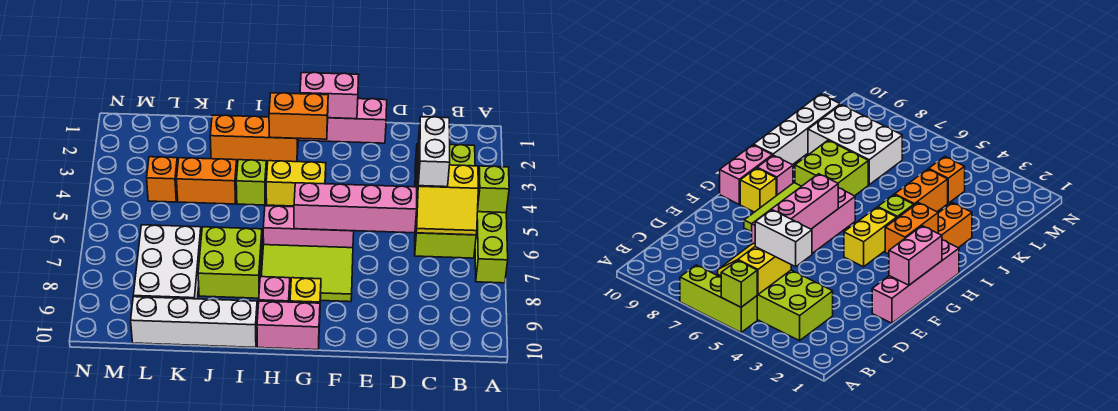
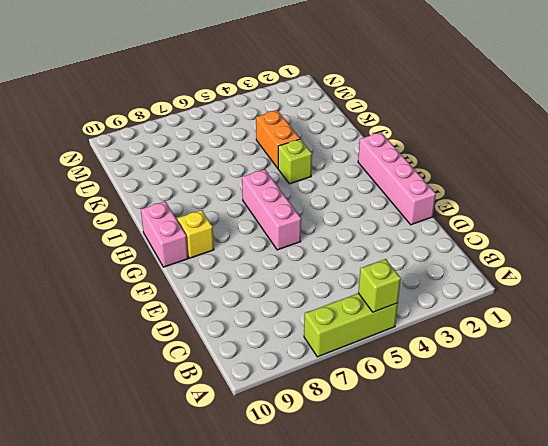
none -> lime 2x4 brick [415,144,476,258]
none -> lime 2x3 tile [261,245,353,302]
none -> yellow 1x2 brick [266,161,326,206]

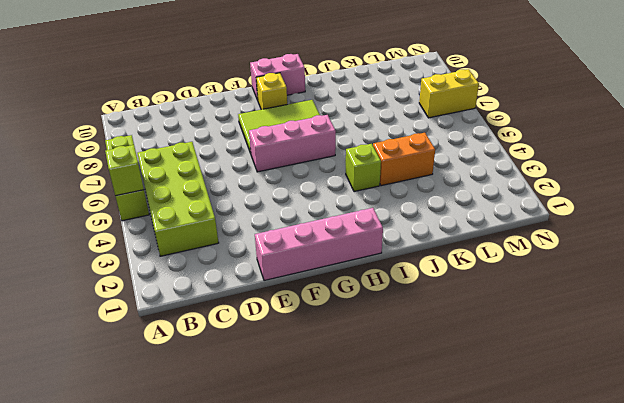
yellow 1x2 brick [419,69,479,118] -> yellow 1x2 brick moved to [266,161,326,206]
none -> orange 1x3 brick [210,115,298,162]
none -> pink 1x1 brick [259,277,290,302]
none -> lime 2x2 brick [198,227,262,298]

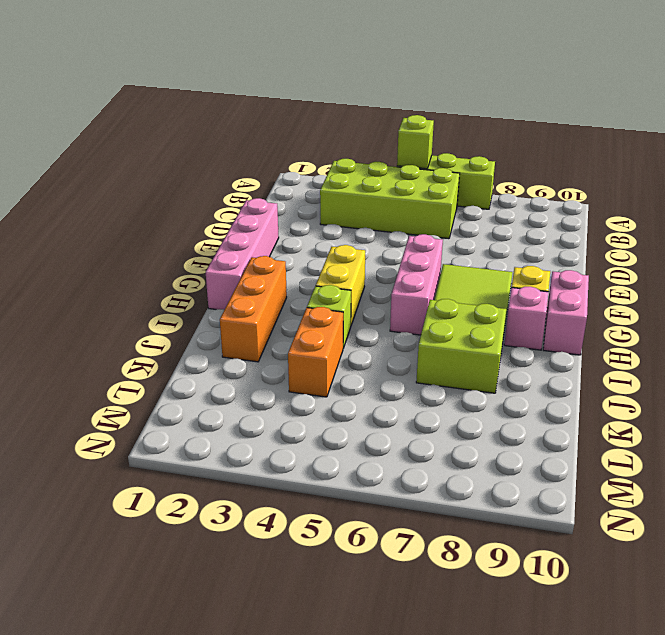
none -> white 1x4 brick [131,297,257,348]
none -> white 2x3 brick [133,225,201,299]
none -> orange 1x1 brick [147,157,178,202]

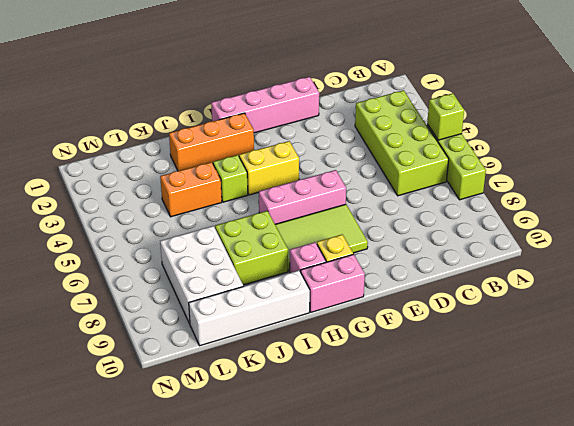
none -> orange 1x1 brick [147,157,178,202]
none -> yellow 2x2 slope [416,165,478,235]
none -> pink 1x4 brick [294,183,417,233]

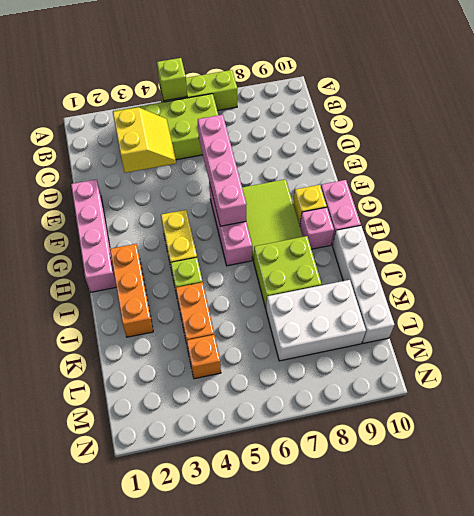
yellow 2x2 slope [113,107,176,173] -> yellow 2x2 slope moved to [416,165,478,235]
none -> pink 1x2 brick [300,72,359,119]
none -> orange 1x2 brick [269,93,328,139]
none -> white 1x2 brick [418,117,450,187]

